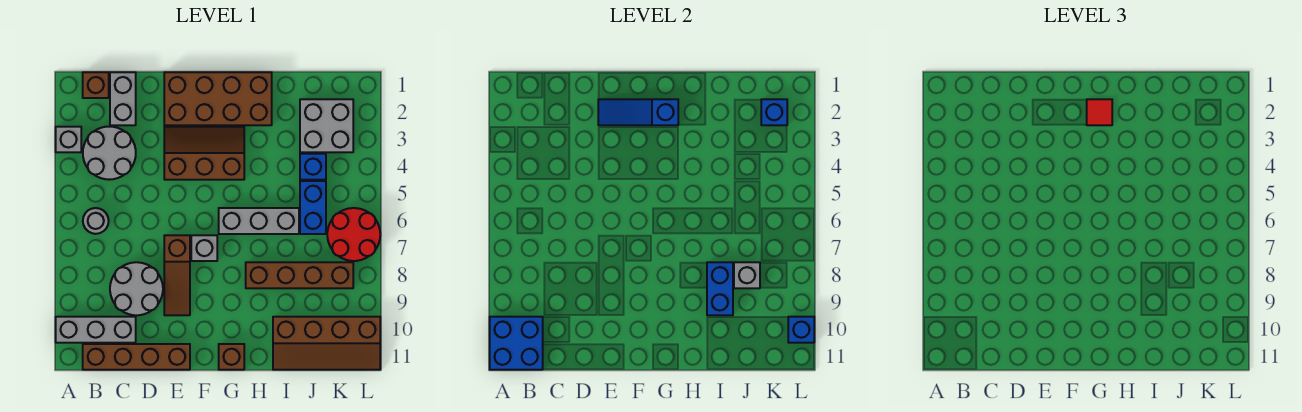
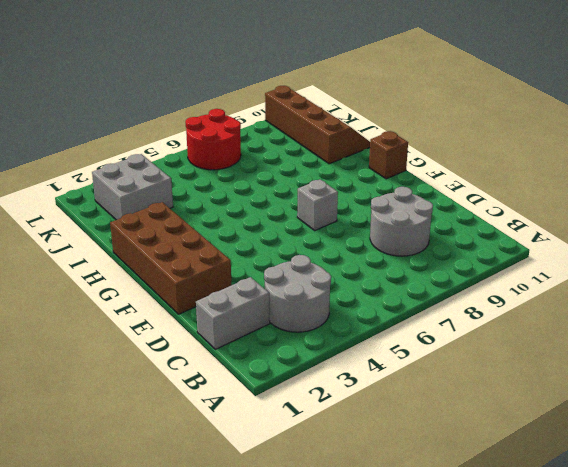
none -> grey 1x1 brick [56,127,81,152]
none -> grey 1x3 brick [56,317,136,343]
none -> brown 1x1 brick [83,72,109,98]

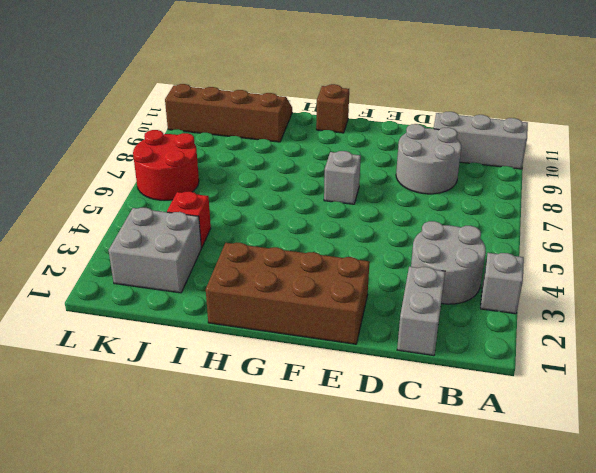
red 1x1 brick [167,191,211,248] -> blue 1x1 brick [300,154,326,180]
none -> brown 1x1 brick [83,72,109,98]
none -> grey 1x1 round brick [83,208,109,234]
none -> brown 1x4 brick [83,344,190,370]

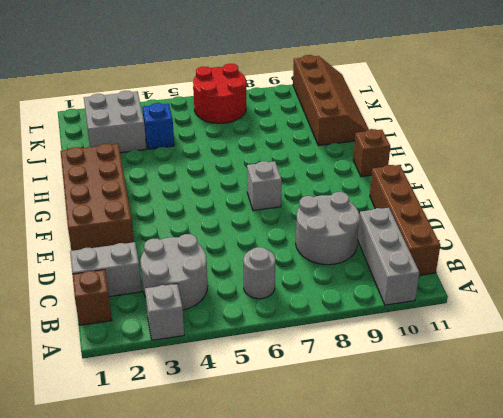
none -> brown 2x3 slope [164,127,244,180]
none -> brown 1x3 slope [164,235,190,315]
none -> grey 1x3 brick [219,208,299,234]

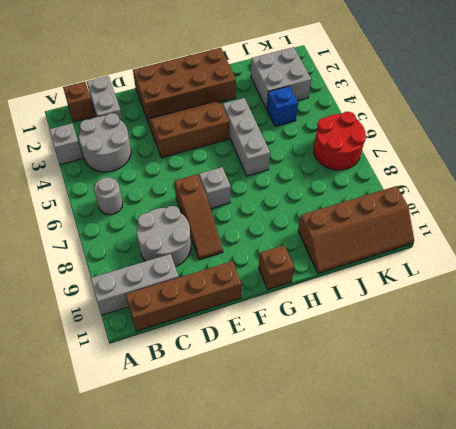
grey 1x3 brick [223,98,270,176] -> grey 1x3 brick turned to [219,208,299,234]
none -> brown 1x4 brick [246,262,353,288]
none -> blue 1x2 brick [300,181,326,234]
none -> blue 2x2 brick [490,317,543,370]

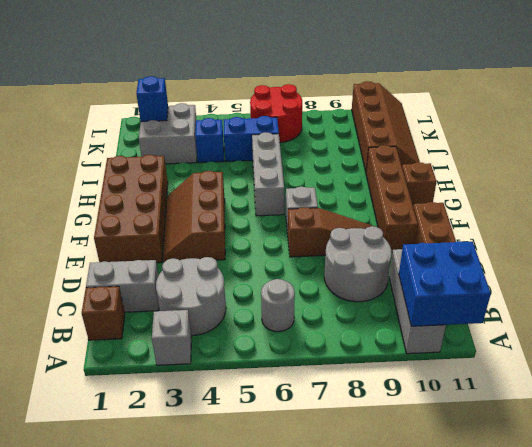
brown 1x4 brick [366,145,418,253] -> brown 1x4 brick moved to [246,262,353,288]
none -> blue 1x3 slope [598,99,678,125]
none -> blue 1x2 brick [707,262,733,315]
none -> grey 1x1 brick [734,262,760,288]

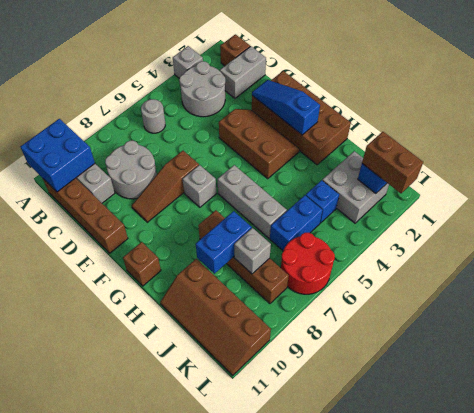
brown 1x2 brick [362,132,423,193] -> none
none -> blue 1x1 brick [788,317,814,343]
none -> red 1x1 tile [1087,99,1112,125]

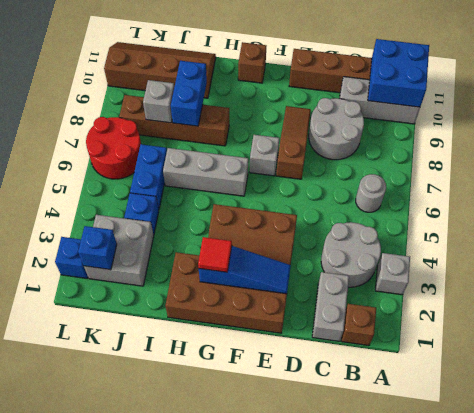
blue 1x1 brick [55,237,88,278] -> blue 1x1 brick moved to [788,317,814,343]

